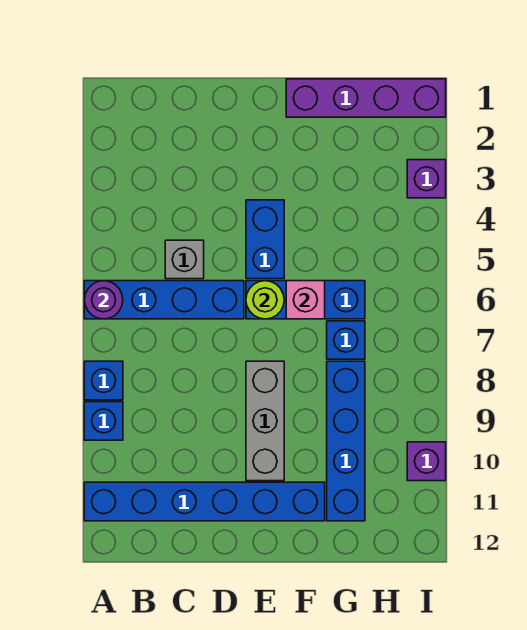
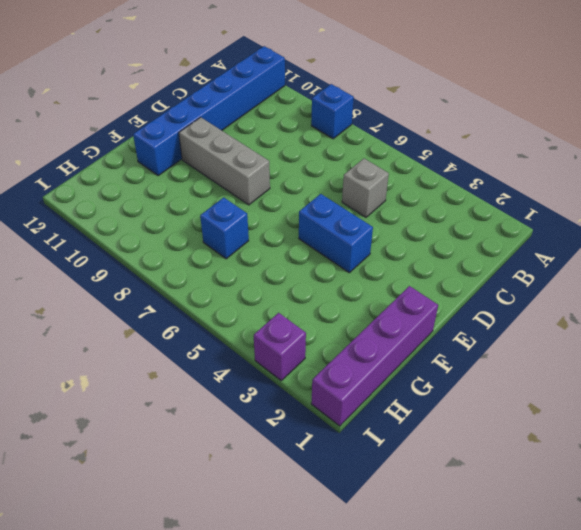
none -> blue 1x4 brick [84,281,244,319]
none -> blue 1x1 brick [84,402,123,440]
none -> blue 1x3 brick [246,281,365,319]

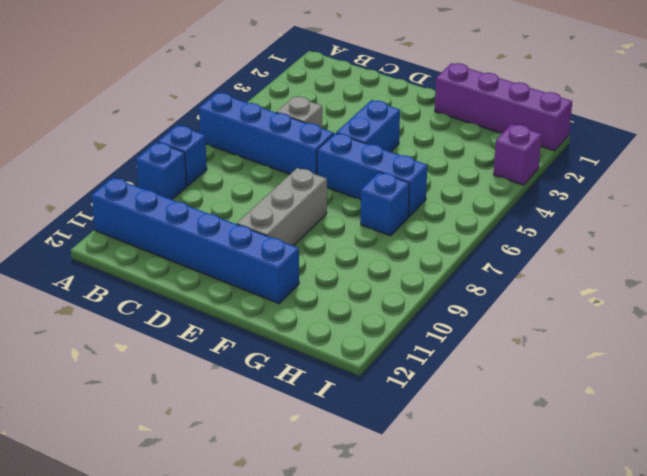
none -> blue 1x4 brick [327,361,365,521]
none -> purple 1x1 brick [407,442,446,481]
none -> purple 1x1 round brick [84,281,123,319]

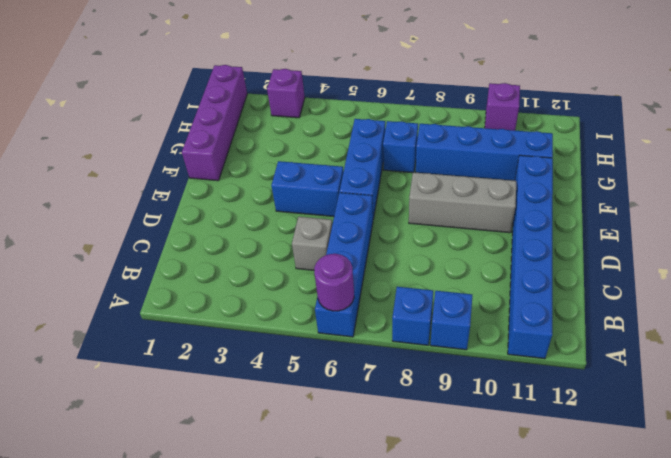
none -> lime 1x1 round brick [246,281,284,319]
none -> pink 1x1 brick [286,281,325,319]

